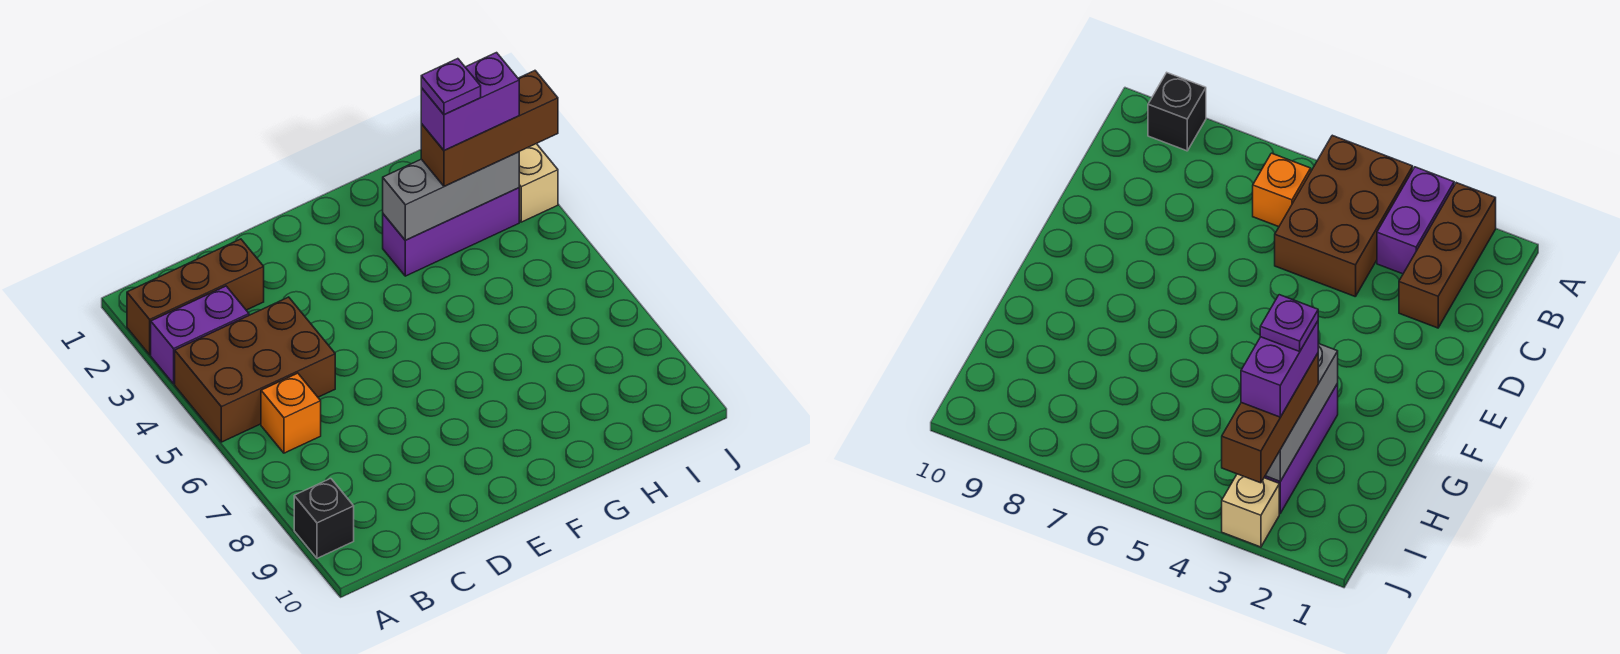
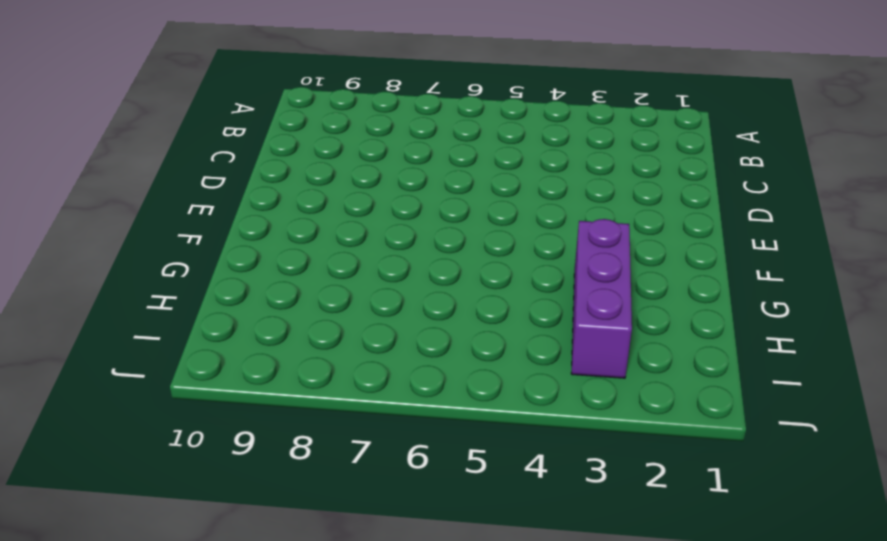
none -> brown 1x3 brick [127,239,264,355]
none -> purple 1x2 brick [151,286,249,384]

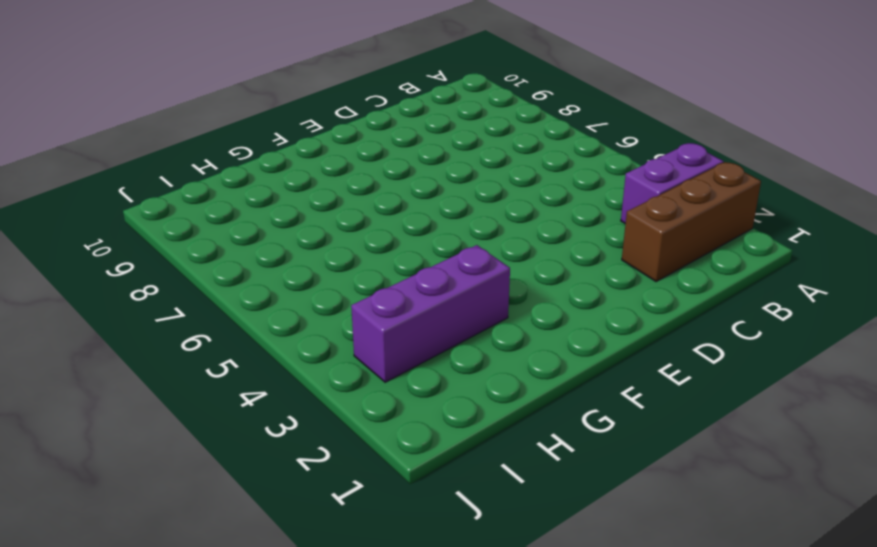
none -> brown 2x3 brick [175,297,335,442]
none -> black 1x1 brick [294,479,354,558]

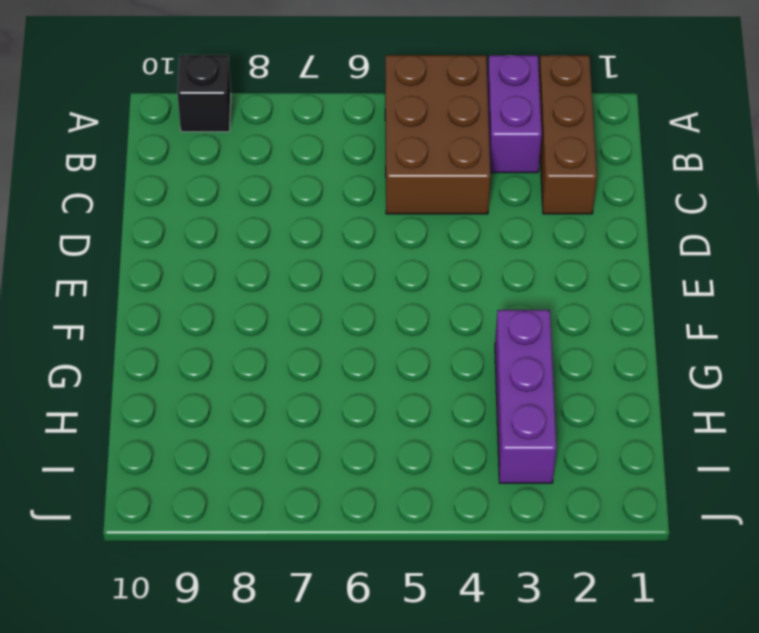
none -> orange 1x1 brick [261,373,321,453]
none -> tan 1x1 brick [519,144,558,222]

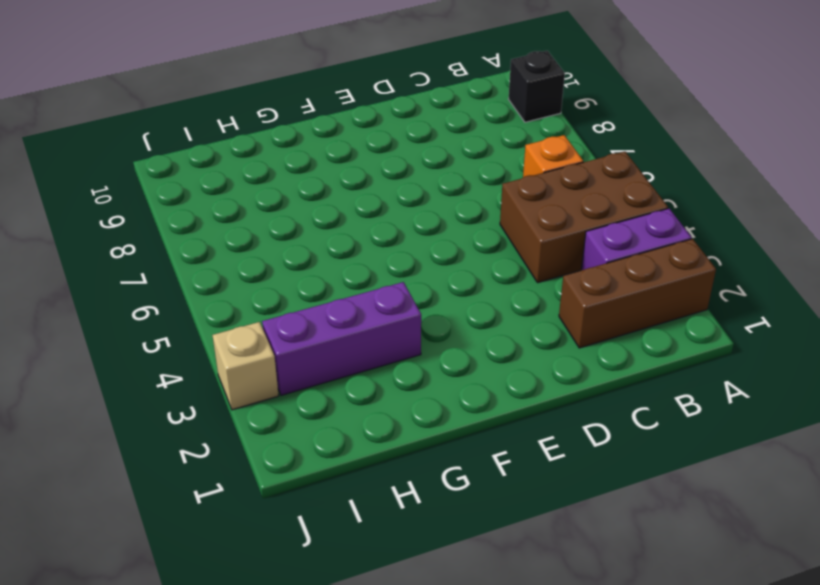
none -> grey 1x3 brick [383,152,519,240]
none -> brown 1x3 brick [421,71,558,186]

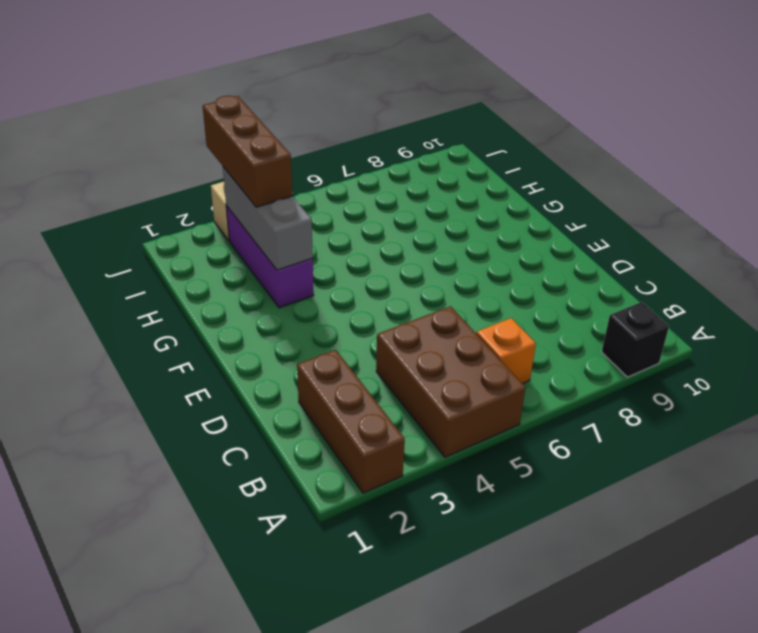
none -> purple 1x2 brick [151,286,249,384]
none -> purple 1x2 brick [421,53,519,151]

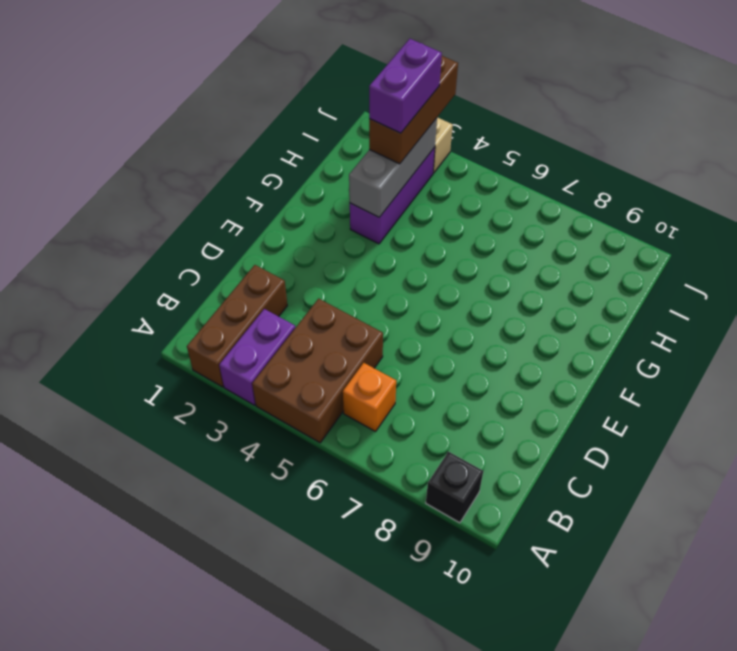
none -> purple 1x1 plate [421,59,481,115]

